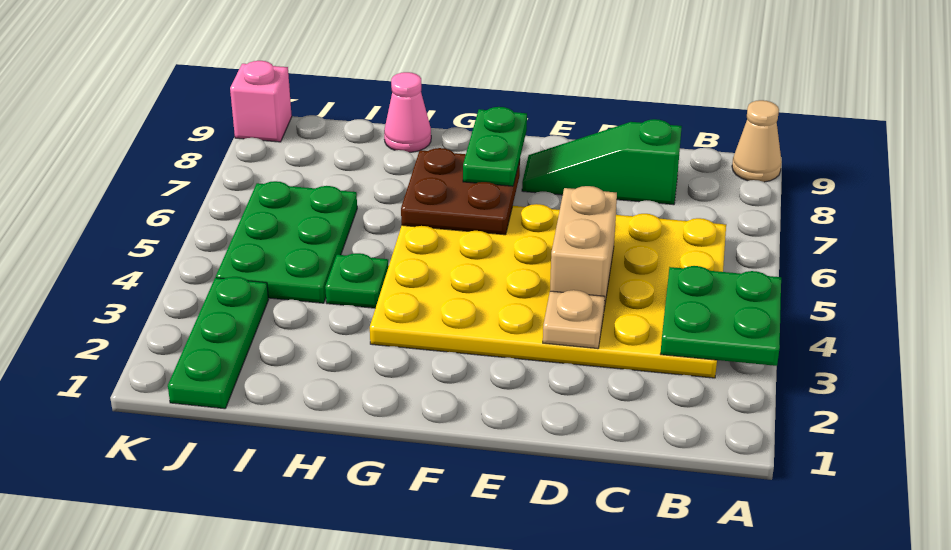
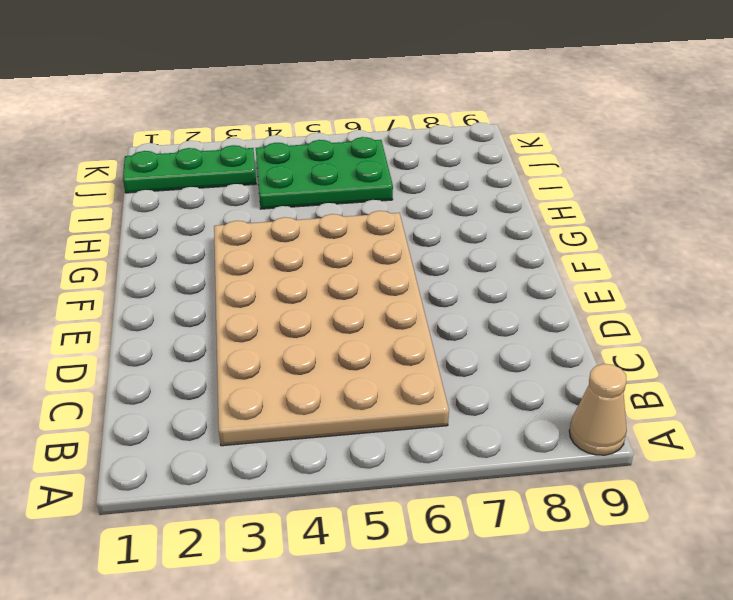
tan 4x6 plate [214,211,449,446] -> yellow 4x6 plate [370,204,726,378]
none -> green 1x3 slope [522,119,682,205]
none -> green 1x1 plate [325,253,389,308]
none -> pink 1x1 cone [384,72,431,152]

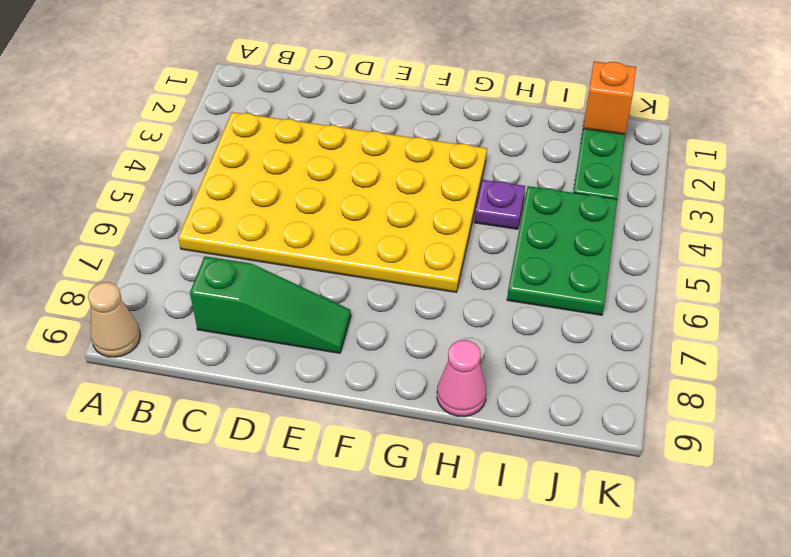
purple 1x1 plate [474,180,525,229] -> green 1x1 plate [325,253,389,308]
orange 1x1 brick [583,61,636,134] -> none
none -> pink 1x1 brick [230,61,292,142]
none -> green 2x2 plate [661,266,781,366]
none -> tan 1x1 plate [543,290,605,349]

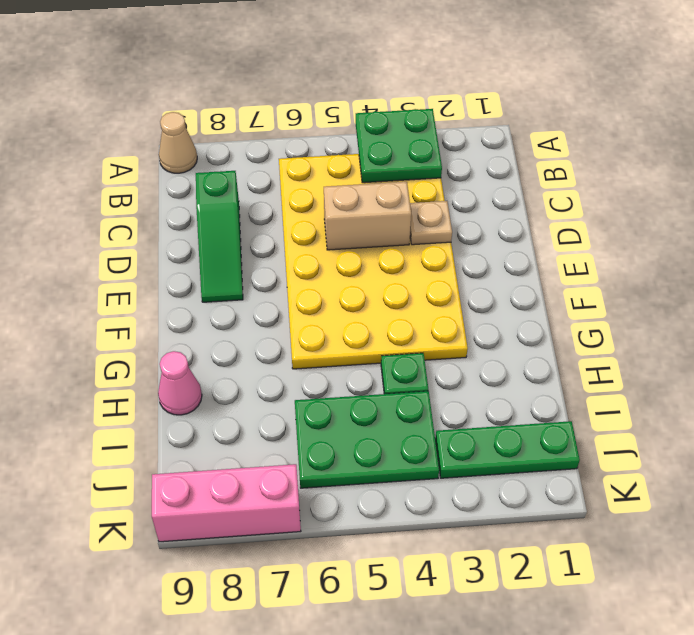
pink 1x3 brick [152,464,301,542] -> pink 1x1 brick [230,61,292,142]
none -> brown 2x2 plate [401,148,520,235]
none -> green 1x2 plate [463,107,527,186]

